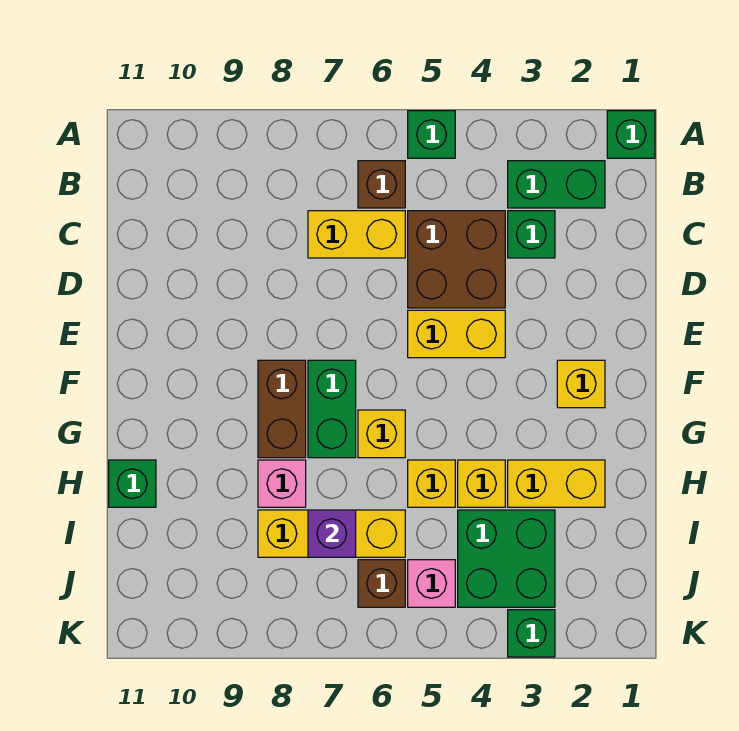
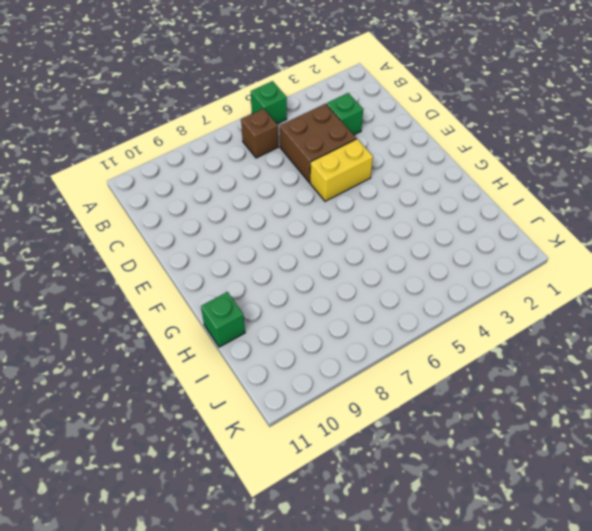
none -> green 1x1 brick [607,111,655,158]
none -> green 1x2 brick [508,161,605,208]
none -> yellow 1x2 brick [308,211,405,258]

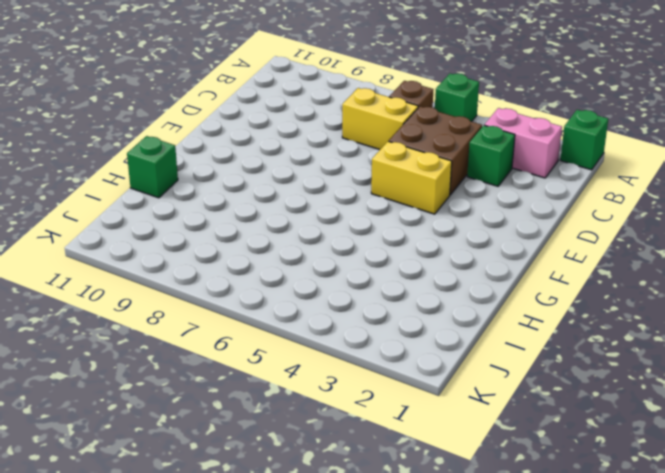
pink 1x2 brick [484,108,562,178] -> green 1x2 brick [508,161,605,208]
none -> yellow 1x1 brick [557,360,605,408]
none -> green 1x2 brick [308,360,356,458]
none -> brown 1x2 brick [258,360,306,458]

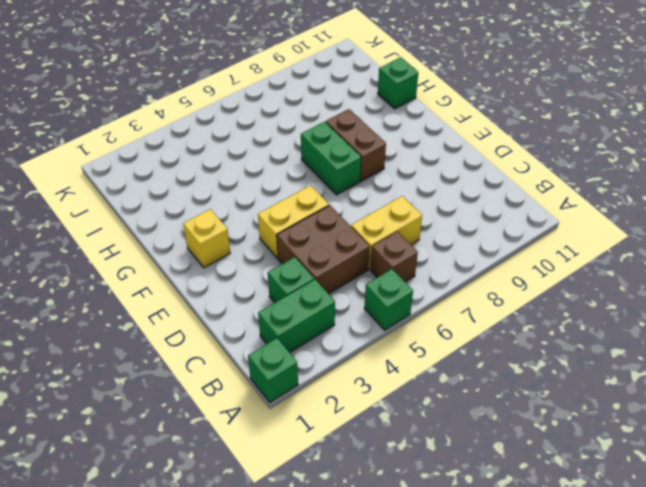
none -> yellow 1x1 brick [358,410,405,458]
none -> yellow 1x2 brick [508,460,605,507]
none -> yellow 1x1 brick [458,460,505,507]

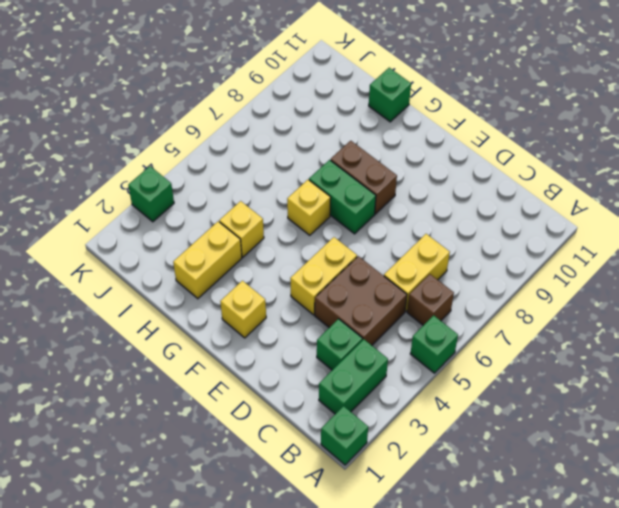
none -> yellow 1x1 brick [408,460,455,507]
none -> pink 1x1 brick [258,460,306,507]
none -> green 2x2 brick [458,510,555,607]

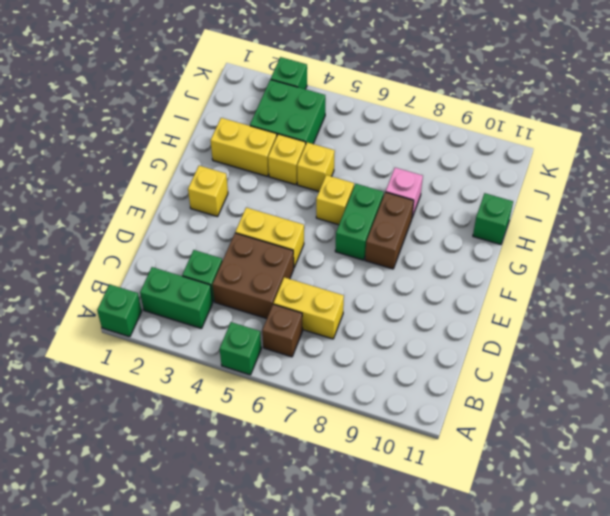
none -> yellow 1x3 brick [258,510,405,557]
none -> pink 1x1 brick [408,560,455,607]
none -> brown 1x1 brick [358,560,405,607]

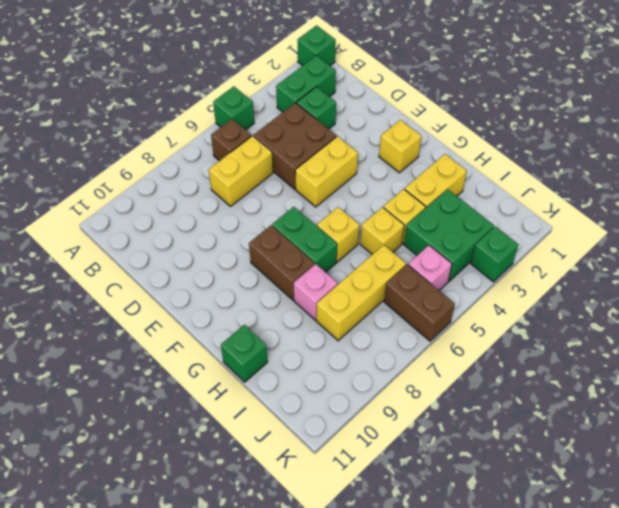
brown 1x2 brick [384,264,455,341] -> brown 1x1 brick [358,560,405,607]
none -> purple 1x1 brick [308,510,356,557]

